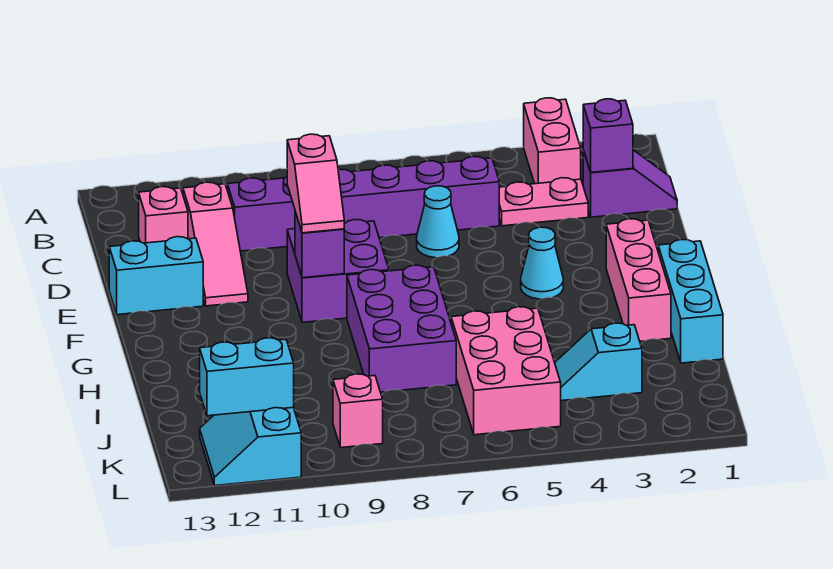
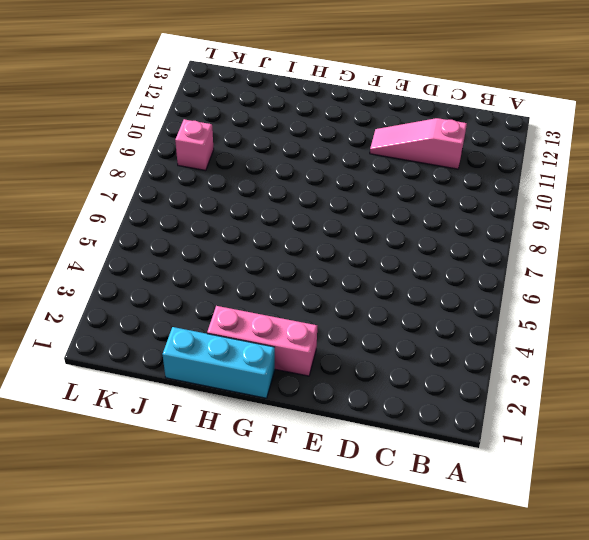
none -> pink 1x2 brick [524,98,581,184]
none -> purple 1x2 slope [583,150,677,217]
none -> pink 1x2 plate [499,178,588,226]

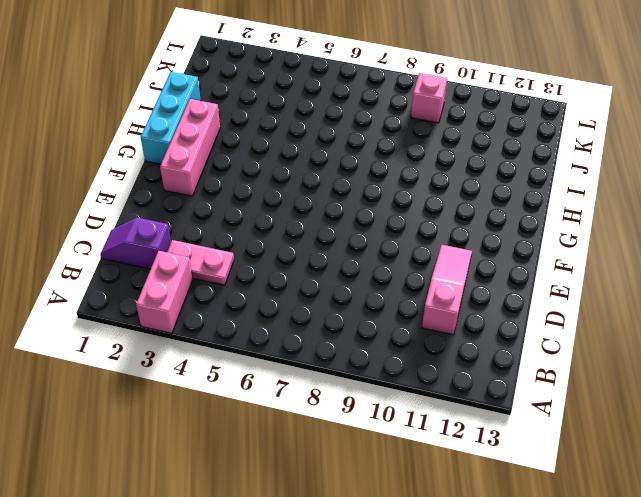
none -> purple 1x6 brick [227,157,499,251]
none -> pink 1x1 brick [139,187,188,243]
none -> cyan 1x1 cone [417,186,459,258]

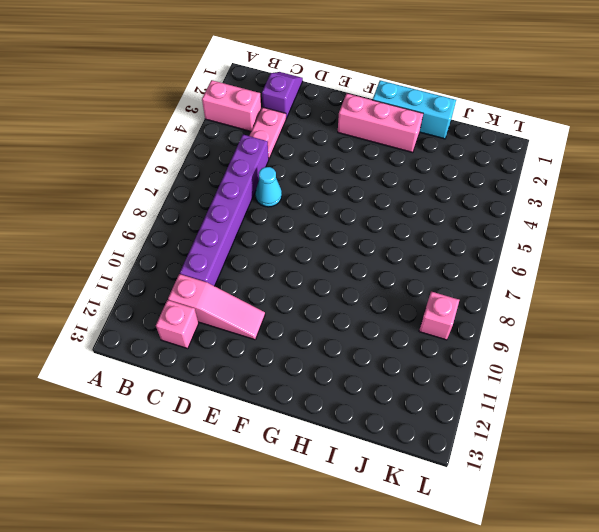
none -> purple 2x2 brick [287,220,389,322]
none -> cyan 1x2 brick [109,237,203,315]
none -> cyan 1x1 cone [521,227,563,299]

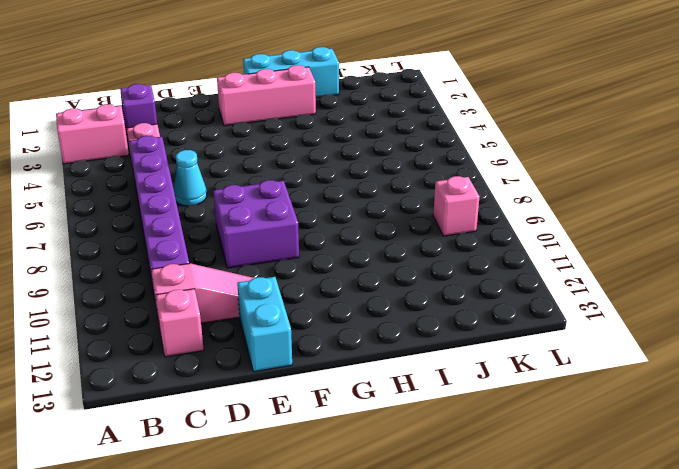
none -> cyan 1x1 cone [521,227,563,299]
none -> purple 2x3 brick [347,265,456,392]
none -> pink 2x3 brick [451,307,561,435]

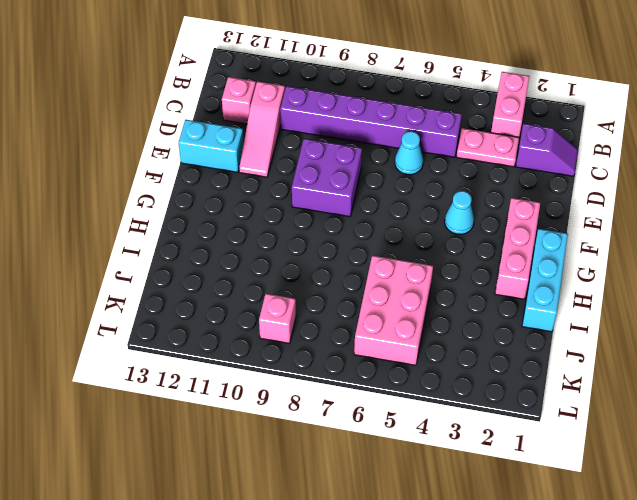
none -> purple 2x3 brick [347,265,456,392]
none -> cyan 1x2 slope [555,323,642,401]
none -> cyan 2x2 slope [200,407,301,486]

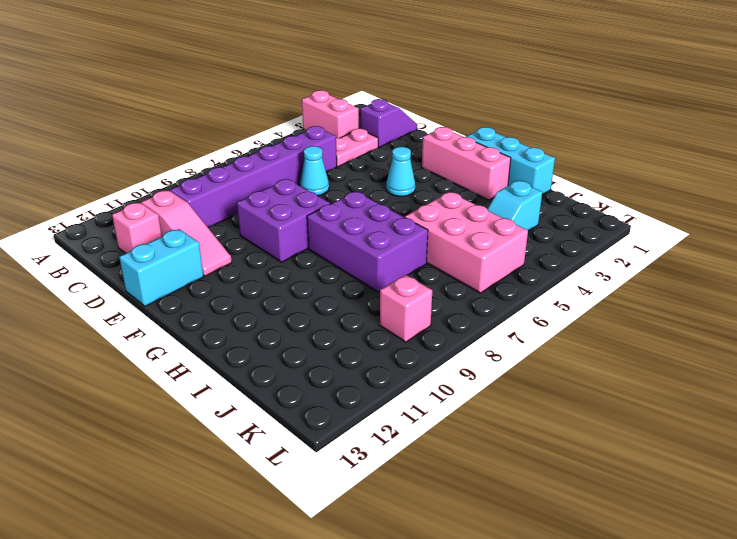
none -> cyan 2x2 slope [200,407,301,486]
none -> purple 1x1 brick [583,99,633,172]
none -> purple 1x1 brick [295,212,344,278]

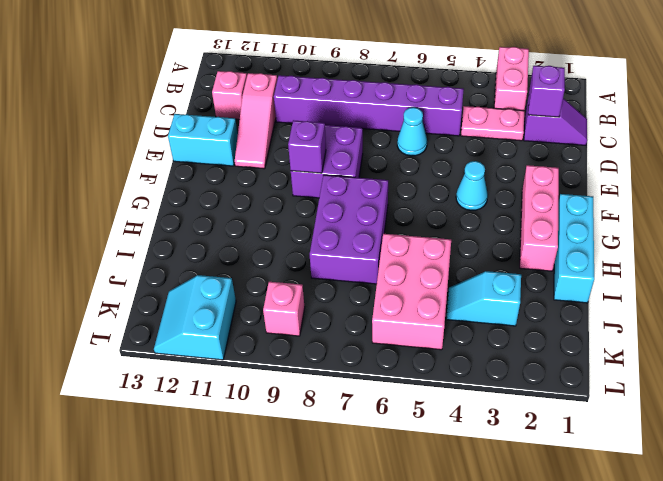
none -> cyan 1x2 brick [200,338,294,416]
none -> pink 1x2 slope [287,134,344,233]

